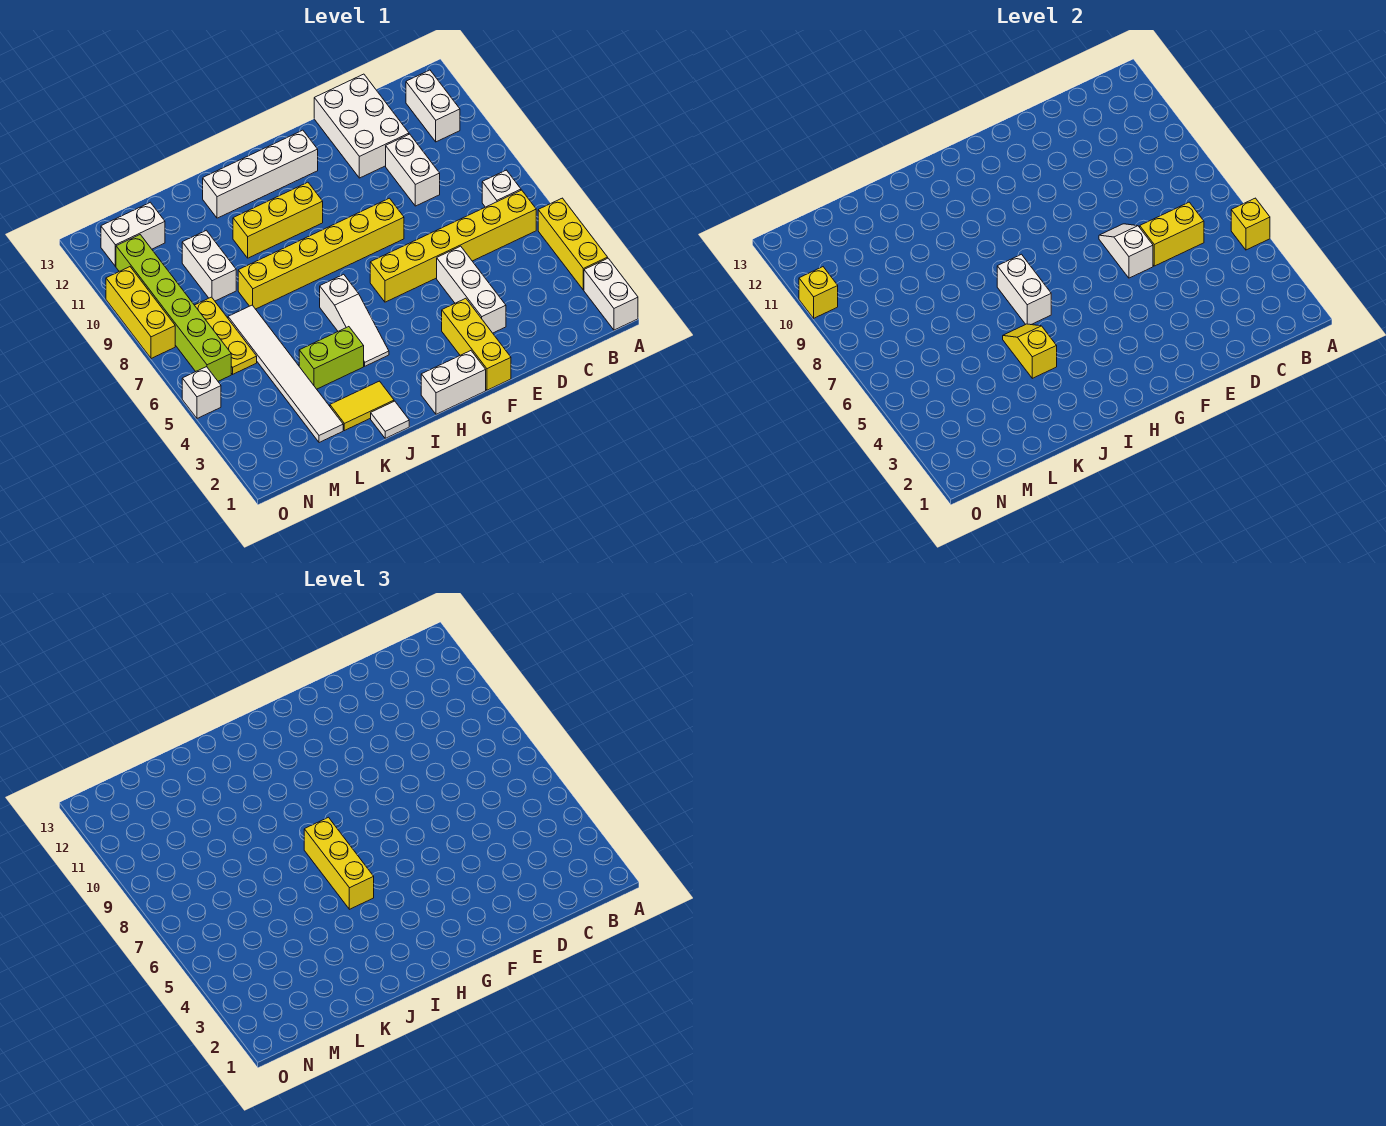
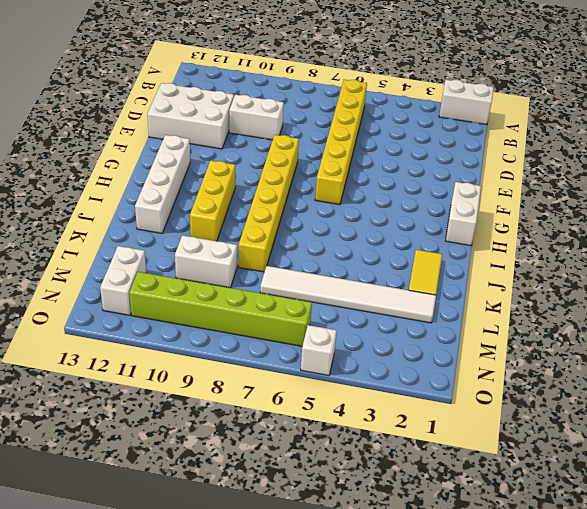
none -> yellow 1x3 brick [538,198,608,290]
none -> white 1x1 brick [482,170,521,207]
none -> white 1x2 brick [406,70,460,142]
none -> white 1x3 brick [437,246,506,333]

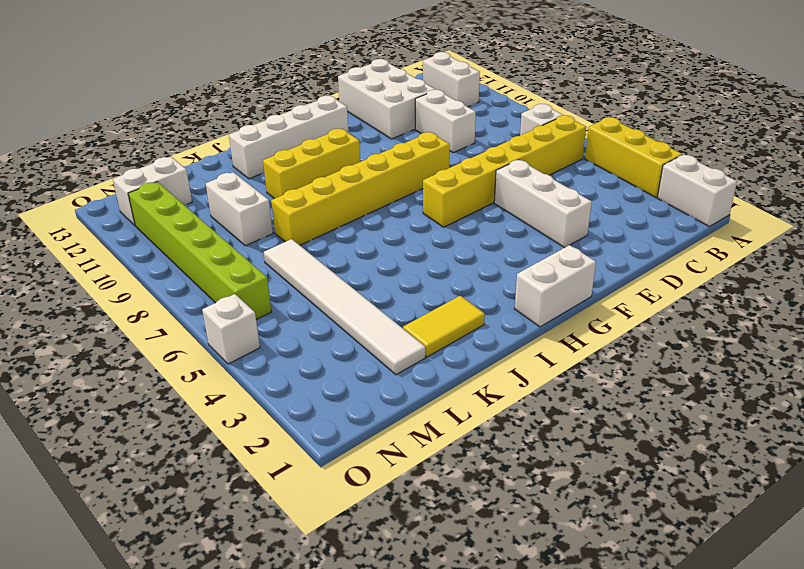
none -> yellow 1x3 brick [442,298,511,390]
none -> white 1x3 slope [320,274,389,366]
none -> white 1x1 tile [371,401,409,438]
none -> lime 1x2 brick [299,327,364,389]

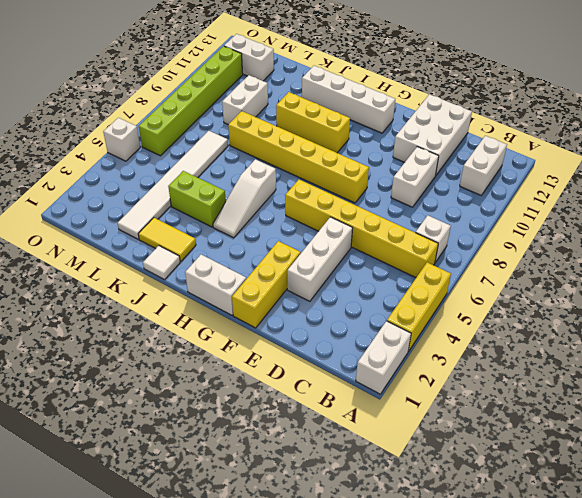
none -> yellow 1x3 plate [195,297,257,374]
none -> yellow 1x3 brick [106,267,175,359]
none -> yellow 1x1 brick [1231,198,1270,250]
none -> yellow 1x2 brick [1140,202,1204,266]

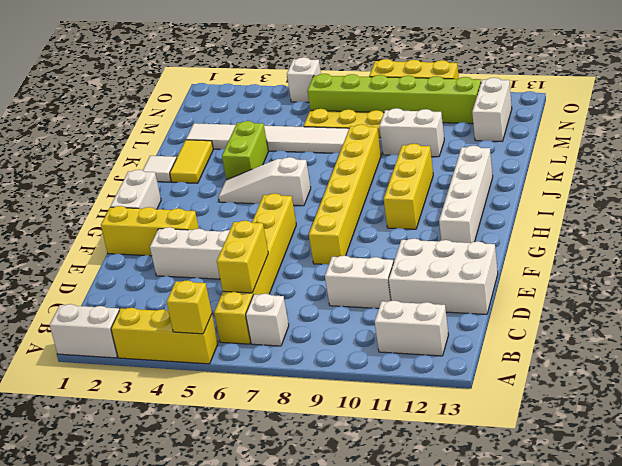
none -> white 1x2 slope [1099,224,1153,278]
none -> white 1x2 brick [997,254,1051,325]
none -> yellow 1x2 slope [1003,324,1057,378]
none -> yellow 1x1 brick [799,267,838,318]

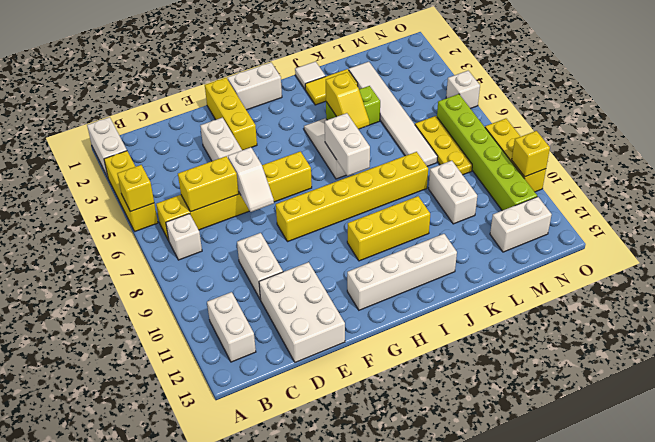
none -> yellow 1x3 brick [304,817,374,909]

